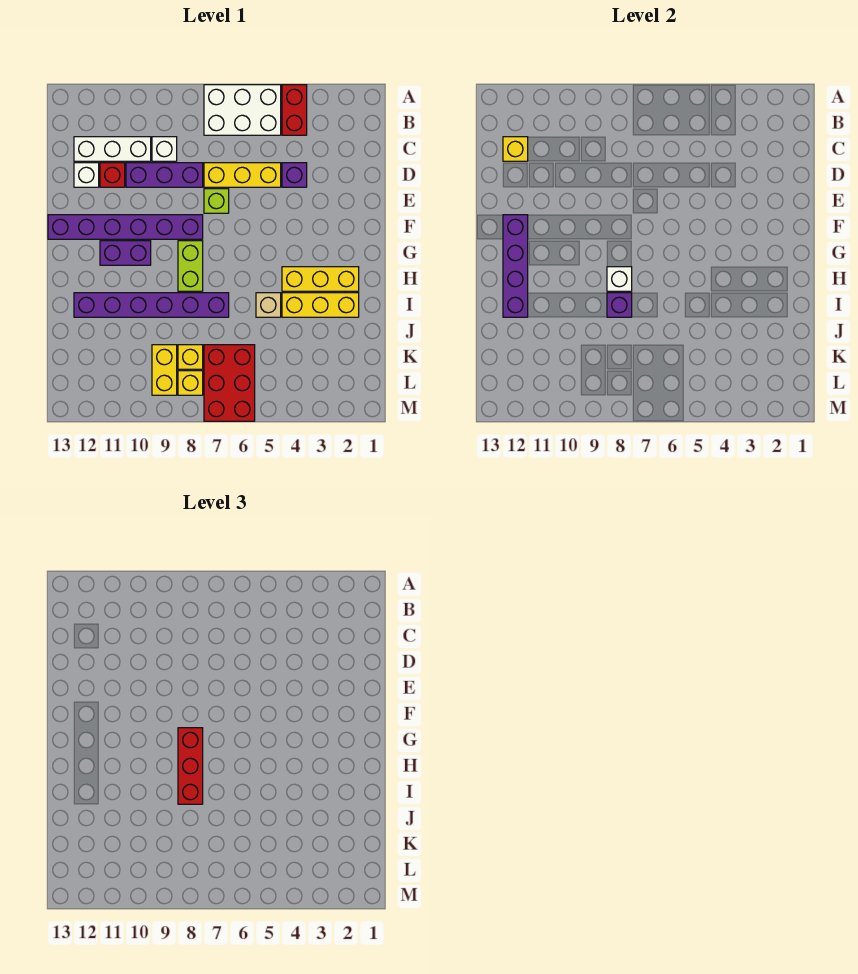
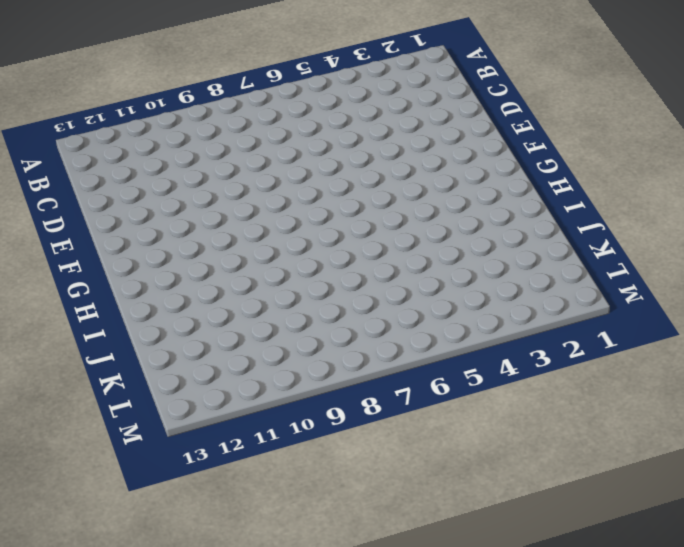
none -> red 1x2 brick [282,85,307,135]
none -> white 2x3 brick [204,85,281,135]
none -> white 1x1 brick [152,137,177,161]

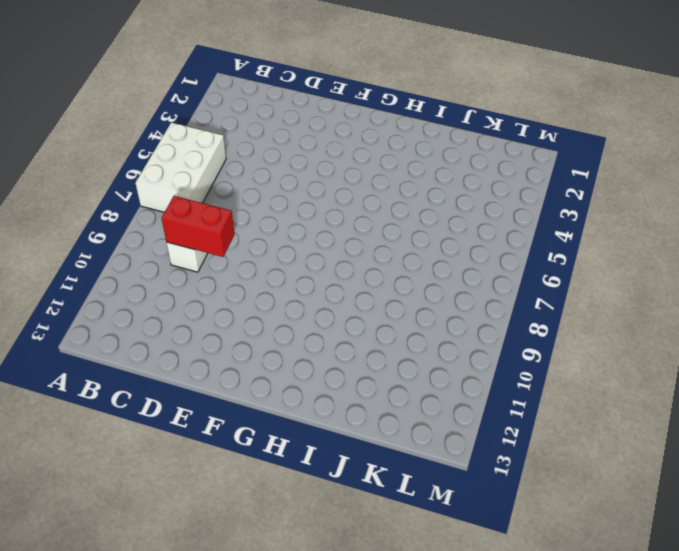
red 1x2 brick [162,196,235,257] -> red 1x2 brick moved to [282,85,307,135]
none -> white 1x3 brick [74,137,151,161]
none -> purple 1x1 brick [282,163,307,187]
none -> yellow 1x3 brick [204,163,281,187]

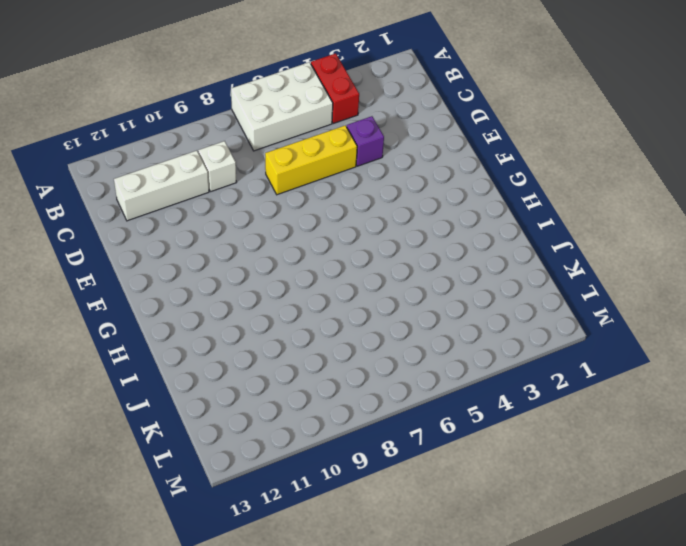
none -> purple 1x3 brick [126,163,203,187]
none -> red 1x1 brick [100,163,125,187]
none -> white 1x1 brick [74,163,99,187]

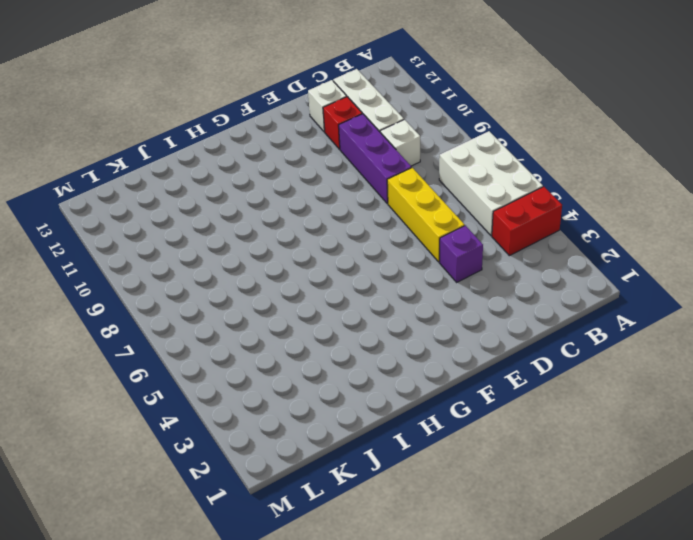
none -> lime 1x1 brick [204,189,229,213]
none -> purple 1x6 brick [48,215,203,239]
none -> lime 1x2 brick [178,241,203,291]

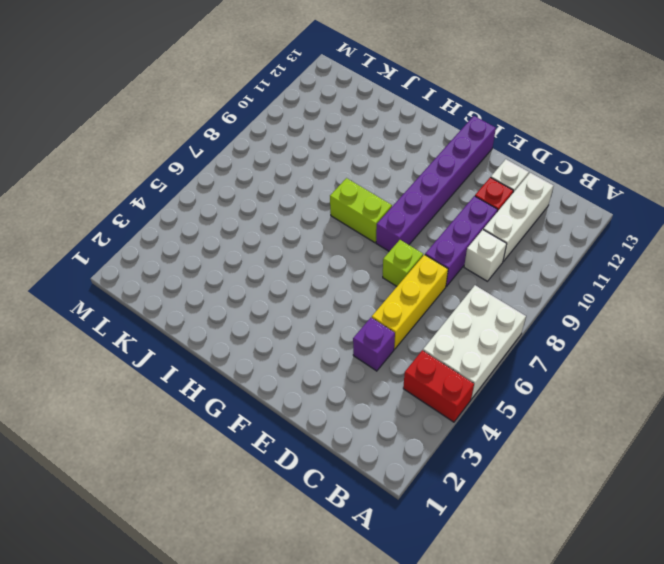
none -> purple 1x2 brick [100,241,151,265]
none -> yellow 1x3 brick [282,267,359,291]
none -> yellow 1x3 brick [282,293,359,317]

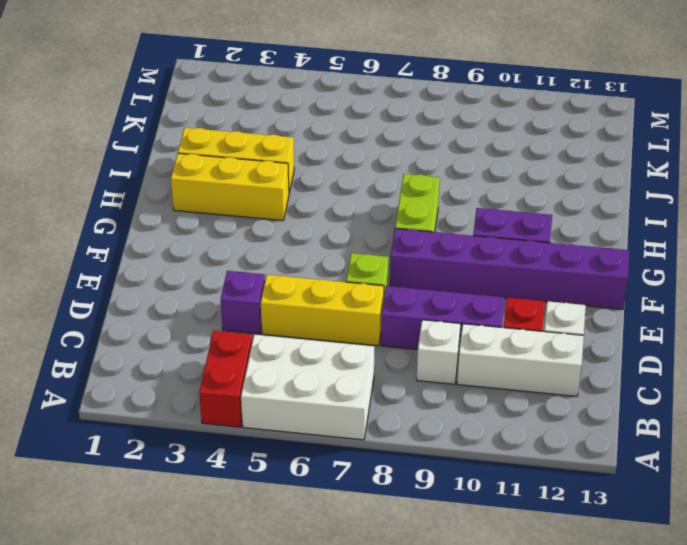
none -> tan 1x1 brick [256,293,281,317]
none -> purple 1x6 brick [74,293,229,317]
none -> red 2x3 brick [204,345,255,421]

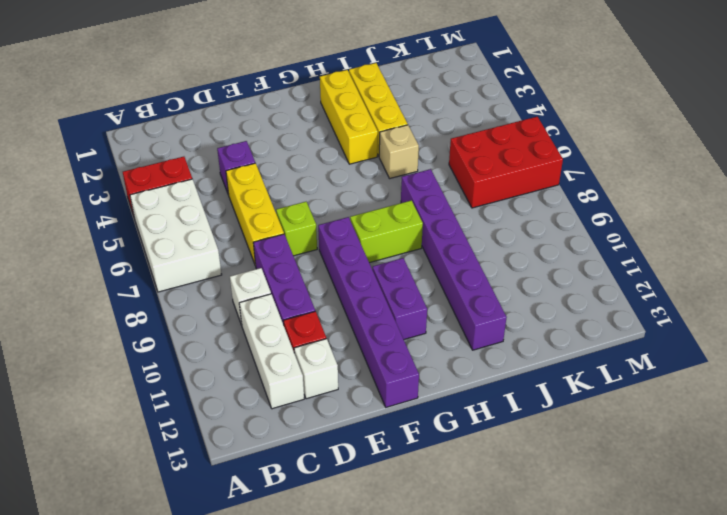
none -> yellow 1x1 brick [178,345,203,369]
none -> yellow 1x2 brick [152,345,177,395]
none -> yellow 1x1 brick [178,371,203,395]

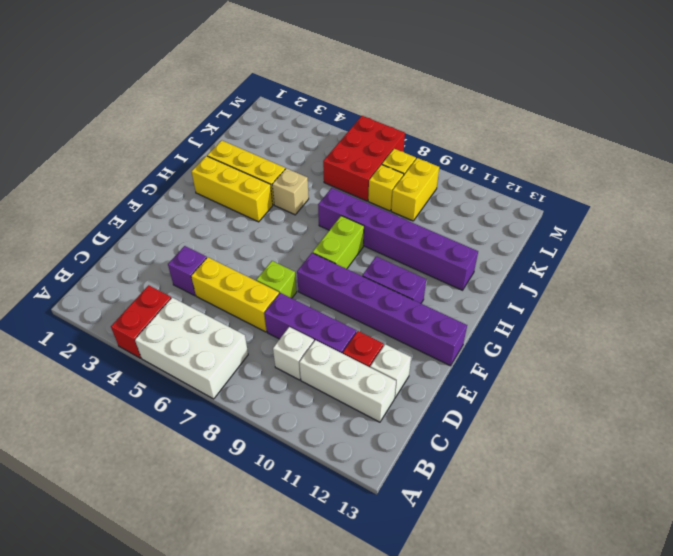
none -> yellow 1x1 brick [503,137,528,161]
none -> purple 1x4 brick [503,215,528,317]
none -> white 1x1 brick [607,267,632,291]

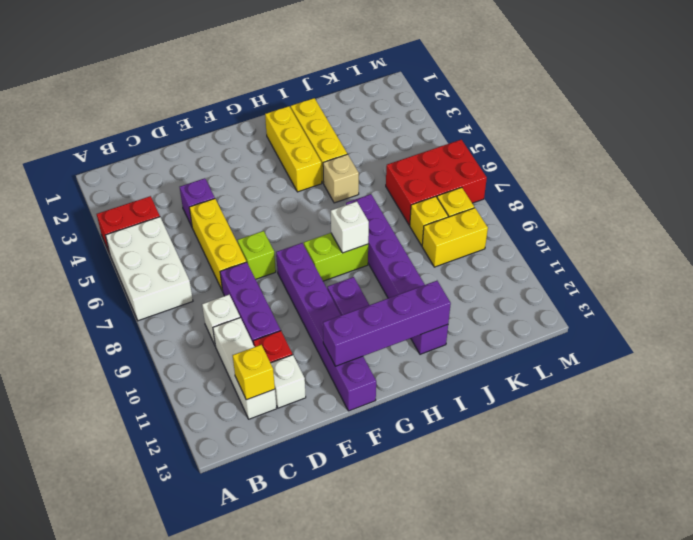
none -> purple 1x1 brick [607,293,632,317]
none -> red 1x3 brick [178,728,203,804]

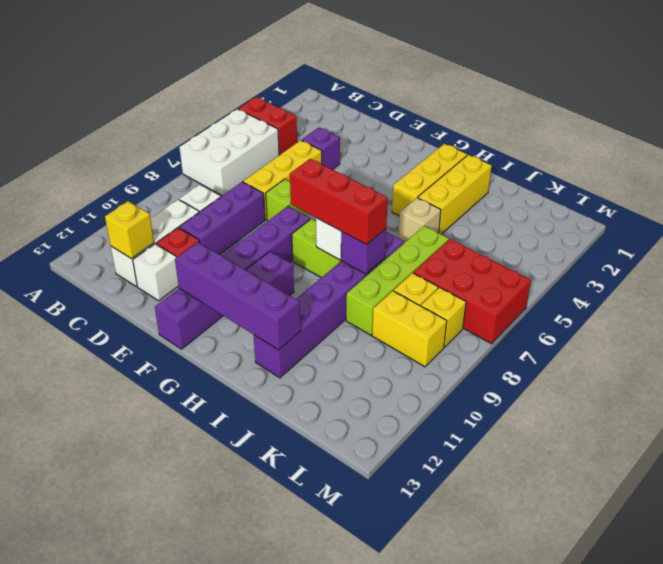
lime 1x4 brick [346,226,449,335] -> none

